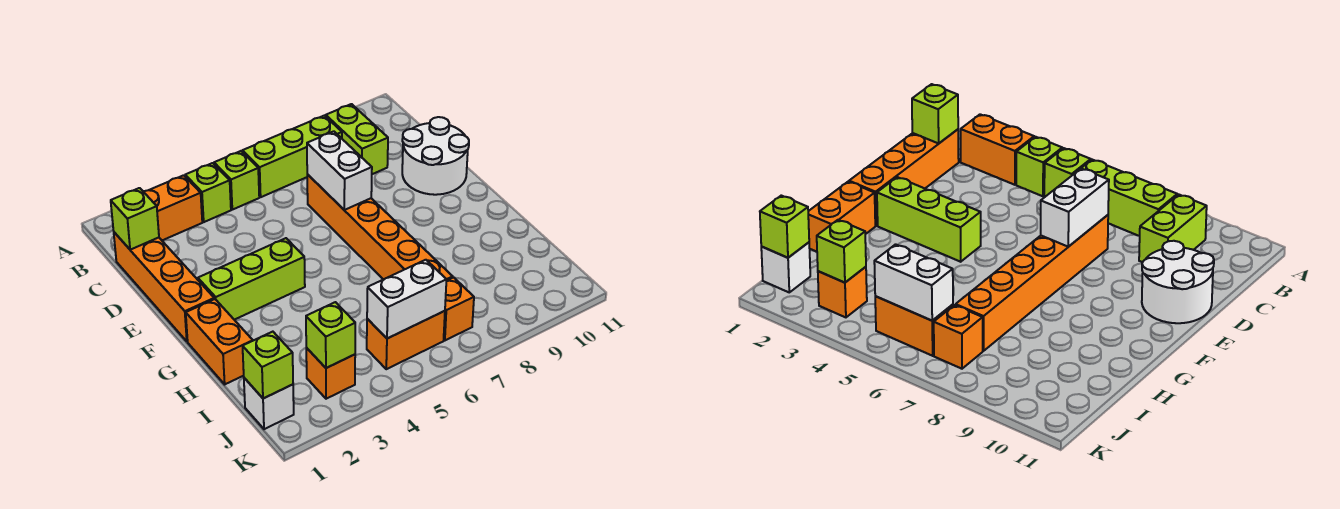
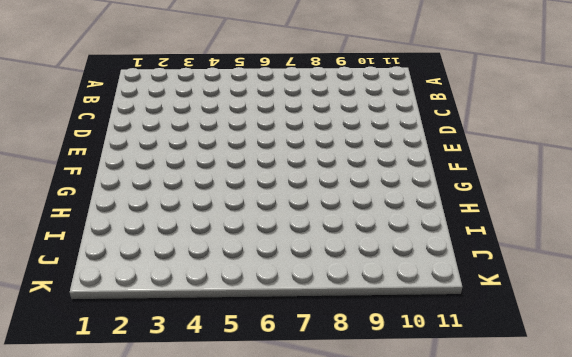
none -> orange 1x2 brick [143,175,202,240]
none -> lime 1x1 brick [185,163,231,222]
none -> lime 1x1 brick [214,151,259,210]

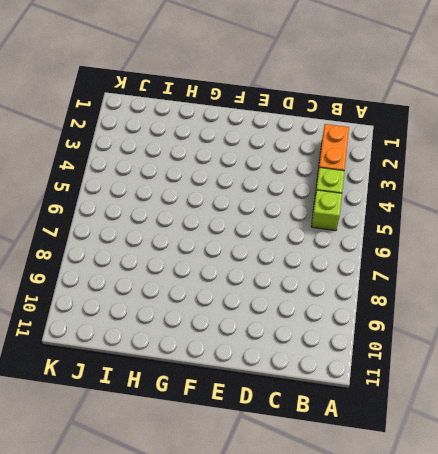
none -> lime 1x3 brick [243,116,342,197]
none -> lime 1x2 brick [326,104,388,174]
none -> orange 1x4 brick [114,232,214,341]

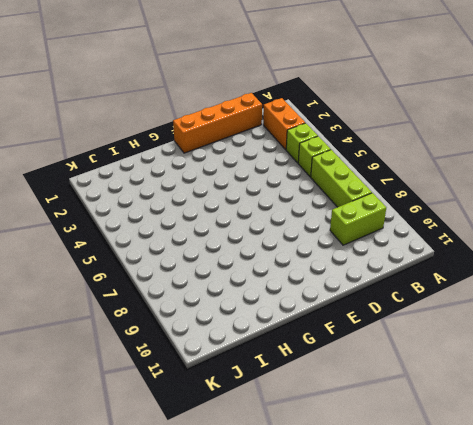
none -> orange 1x6 brick [307,174,453,281]
none -> white 2x2 round brick [402,117,469,195]
none -> lime 1x3 brick [198,238,305,320]

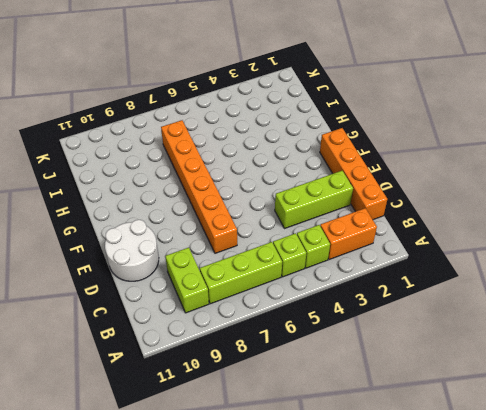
lime 1x3 brick [275,171,353,229] -> lime 1x3 brick moved to [198,238,305,320]
none -> orange 1x2 brick [186,299,253,384]
none -> white 1x1 brick [244,378,294,429]
none -> orange 1x1 brick [306,348,355,399]

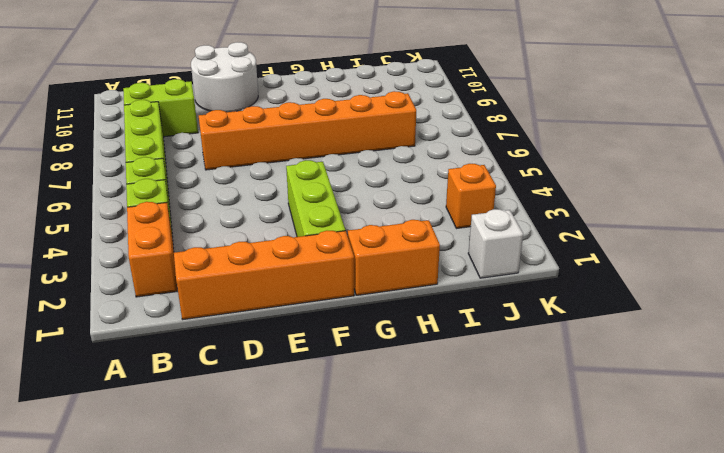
none -> orange 1x2 brick [367,311,445,369]
none -> orange 1x1 brick [444,277,474,340]
none -> lime 1x1 brick [111,188,159,250]

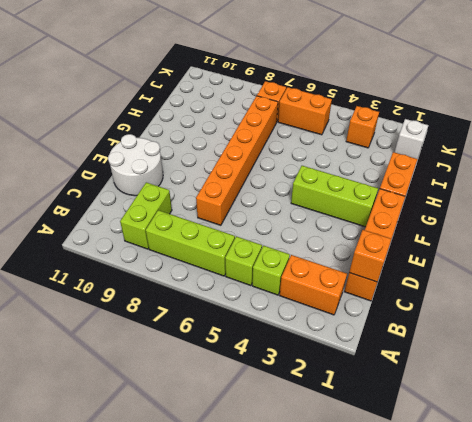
orange 1x1 brick [349,230,391,282] -> lime 1x1 brick [111,188,159,250]
none -> white 1x2 brick [307,131,372,210]
none -> lime 1x1 brick [243,332,293,399]
none -> lime 1x1 brick [306,302,355,368]

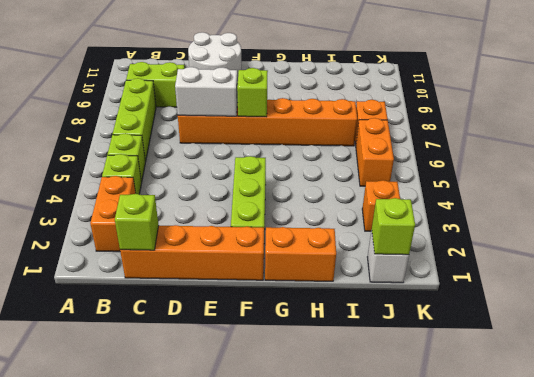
lime 1x1 brick [237,68,268,117] -> lime 1x1 brick moved to [306,302,355,368]
none -> white 1x2 brick [367,260,446,339]

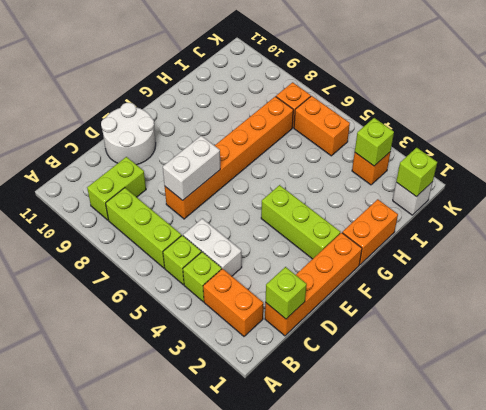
white 1x2 brick [183,218,242,276] -> white 1x2 brick moved to [367,260,446,339]

